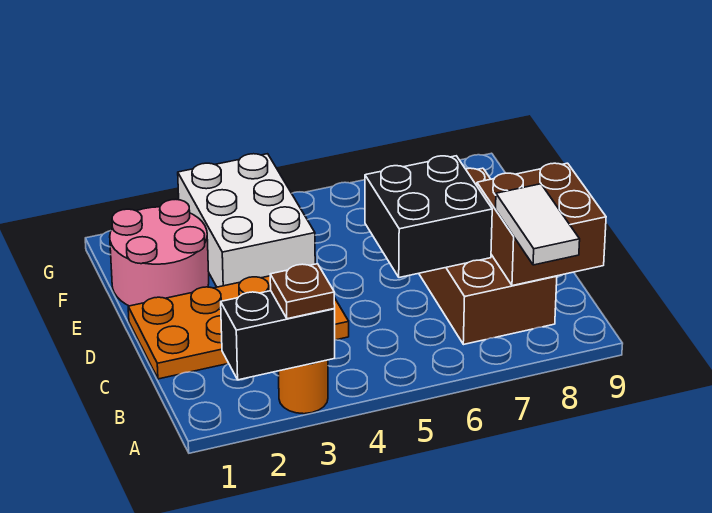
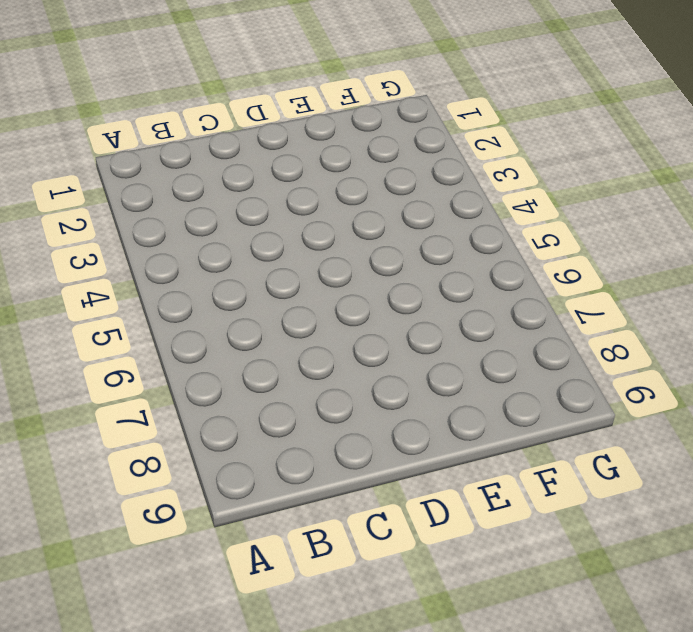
none -> orange 1x1 round brick [279,360,328,414]
none -> brown 2x4 brick [419,168,557,345]

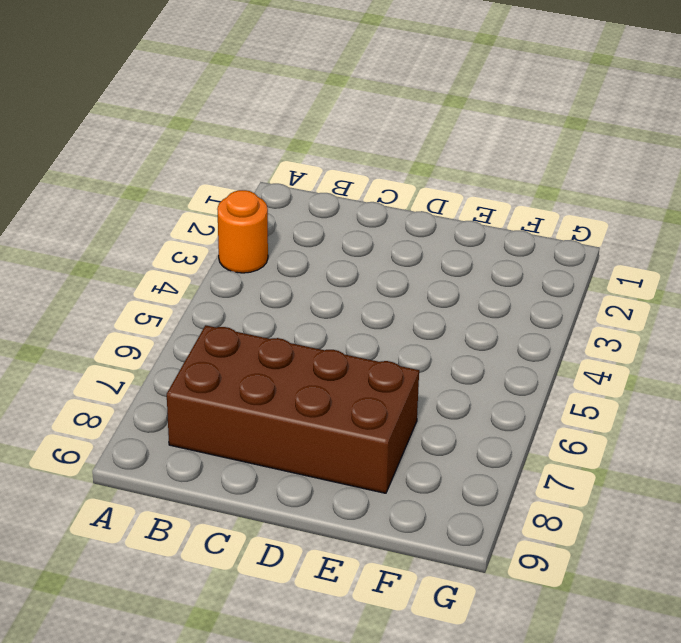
none -> orange 2x4 plate [128,276,349,379]
none -> pink 2x2 round brick [110,199,209,306]

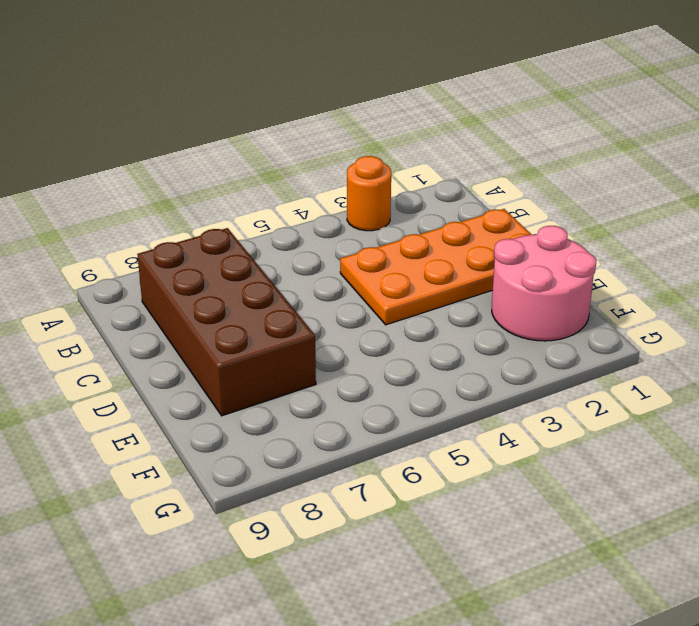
none -> white 2x3 brick [178,154,315,287]
none -> black 1x2 brick [221,291,335,380]

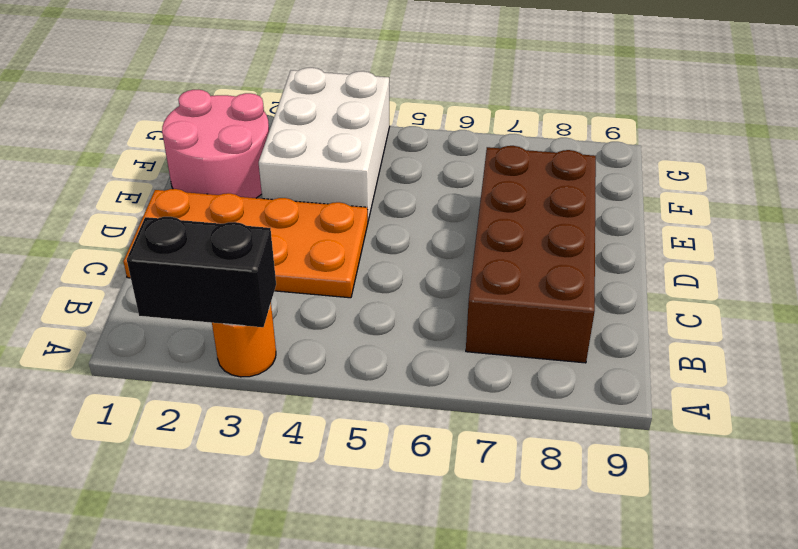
none -> brown 2x2 brick [477,163,606,286]
none -> black 2x2 brick [365,156,492,278]

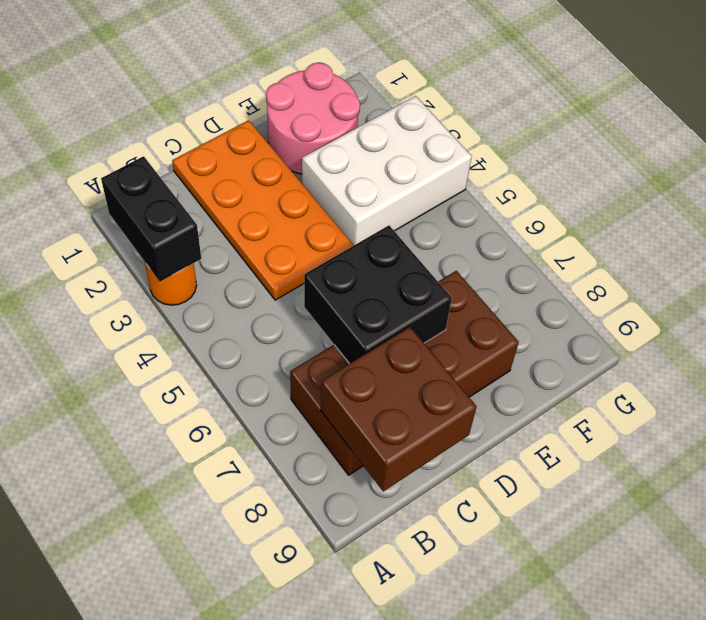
none -> brown 1x1 plate [270,264,335,319]
none -> white 1x2 tile [496,184,580,265]

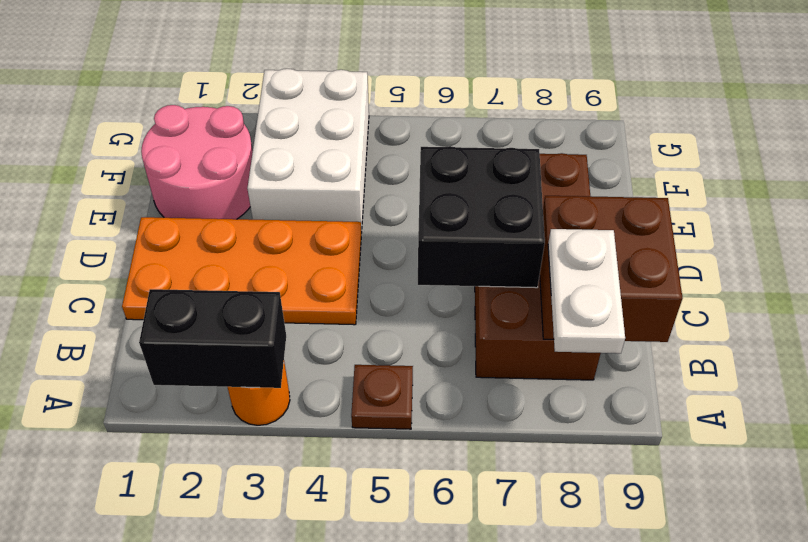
brown 1x1 plate [351,365,413,429] -> brown 1x1 plate moved to [270,264,335,319]
white 1x2 plate [548,229,625,353] -> white 1x2 tile [496,184,580,265]

